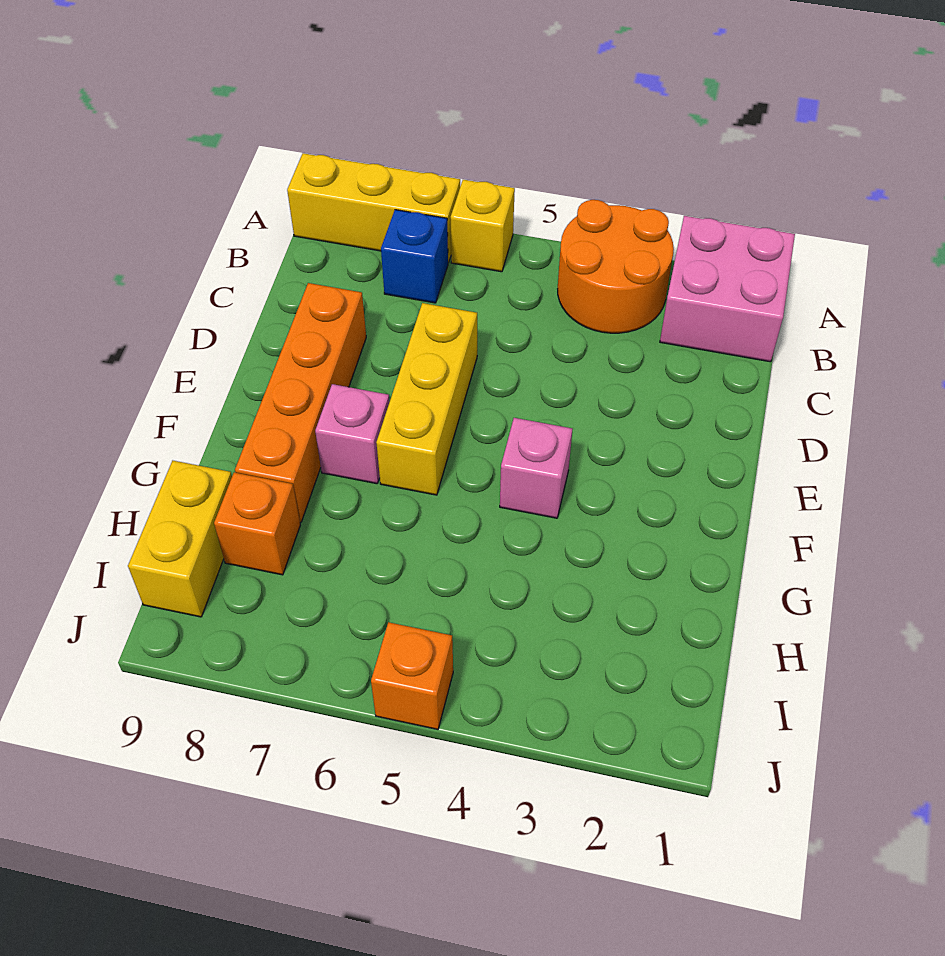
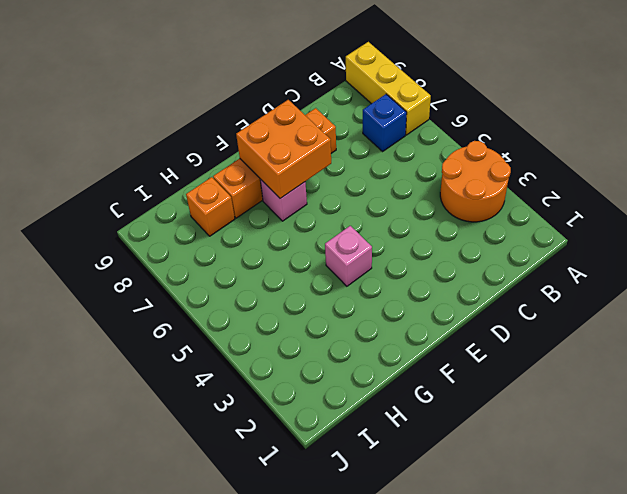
orange 2x2 brick [236,100,331,198] -> none
none -> pink 2x2 brick [660,216,795,362]
none -> yellow 1x1 brick [451,180,515,272]
none -> yellow 1x3 brick [376,303,477,495]

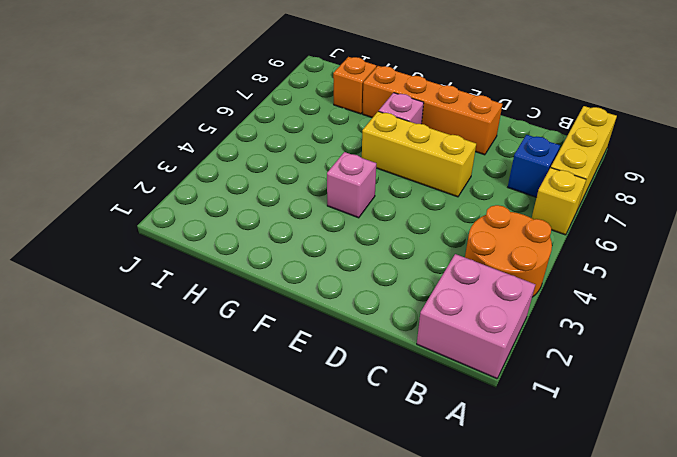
none -> yellow 1x2 brick [128,461,232,617]
none -> orange 1x1 brick [371,622,453,729]

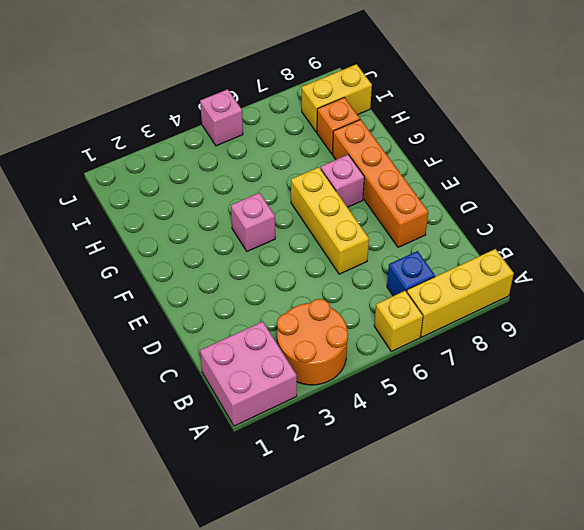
yellow 1x2 brick [302,64,372,132] -> yellow 1x2 brick turned to [128,461,232,617]
pink 1x1 brick [200,89,243,146] -> orange 1x1 brick [371,622,453,729]

